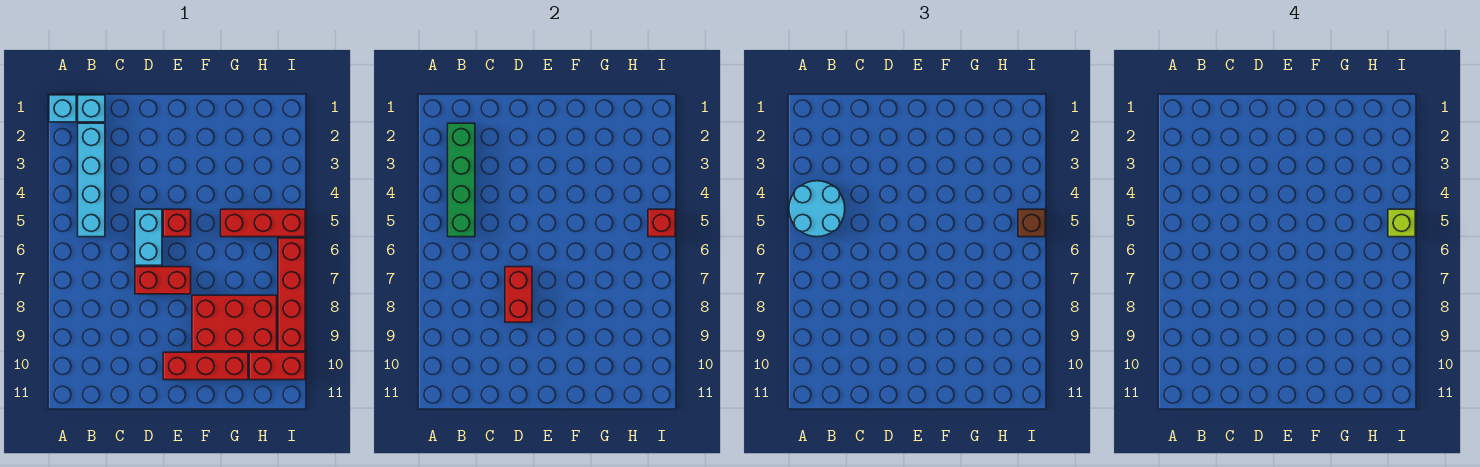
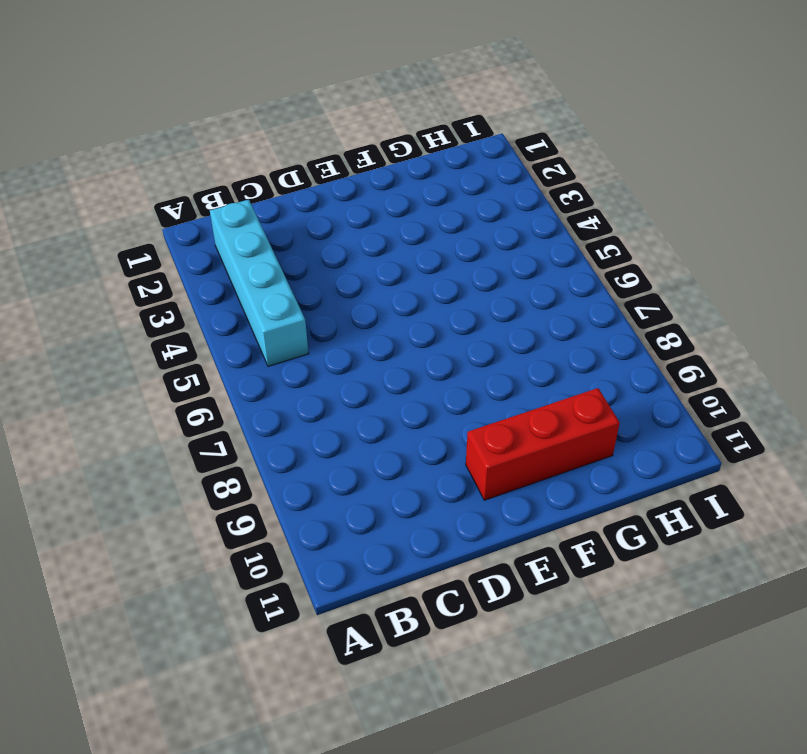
none -> cyan 1x1 brick [49,95,76,122]
none -> cyan 1x1 brick [78,95,105,122]
none -> cyan 1x2 brick [135,209,162,265]

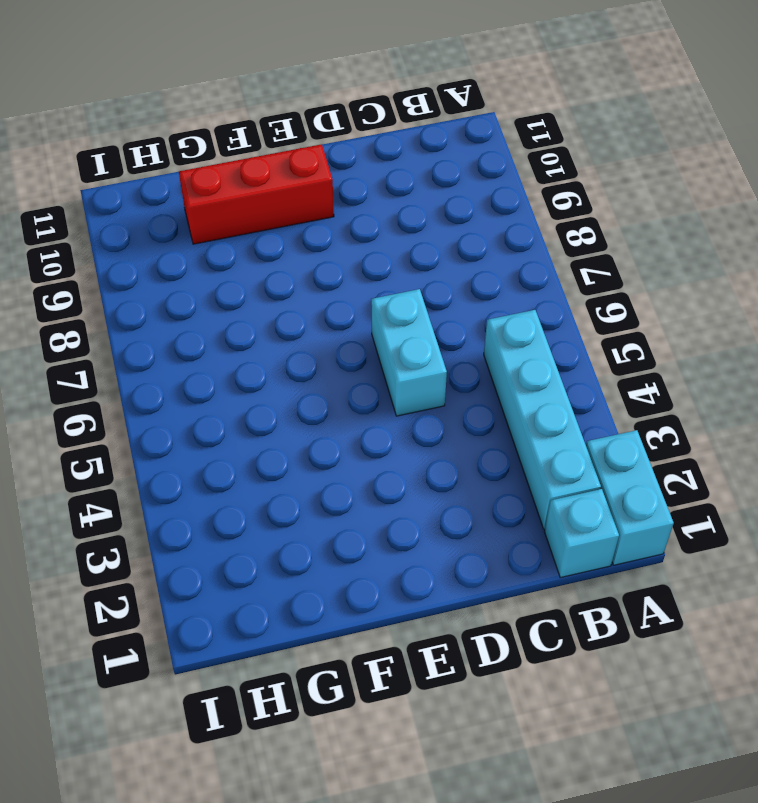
cyan 1x2 brick [586,430,674,565] -> cyan 1x1 brick [49,95,76,122]
none -> red 1x2 brick [135,267,191,294]
none -> red 1x1 brick [163,209,191,237]
none -> red 2x3 brick [192,295,277,351]

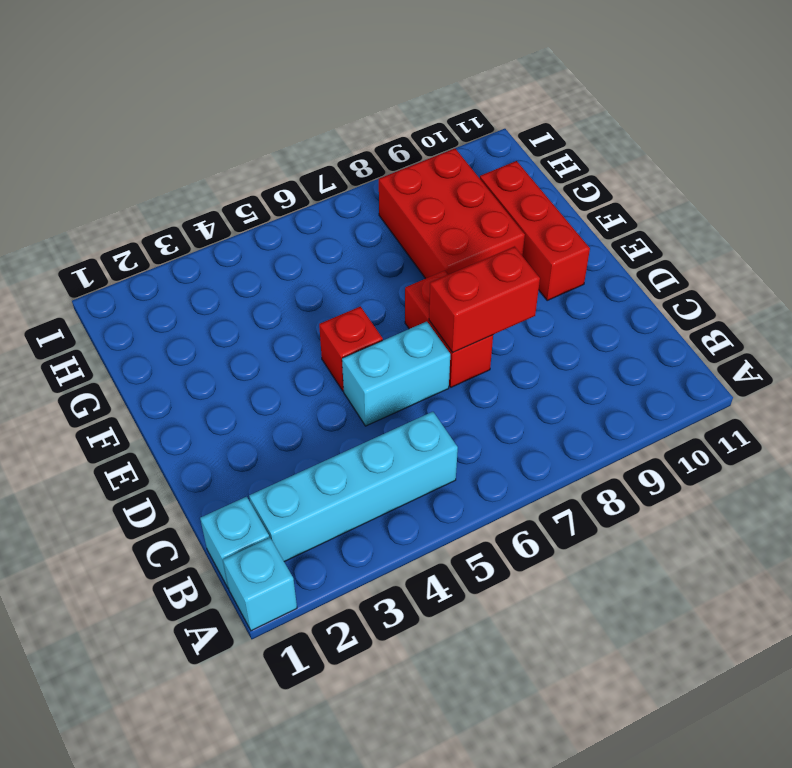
none -> red 1x3 brick [221,209,305,237]
none -> red 1x2 brick [249,352,305,380]
none -> red 1x4 brick [278,238,305,351]

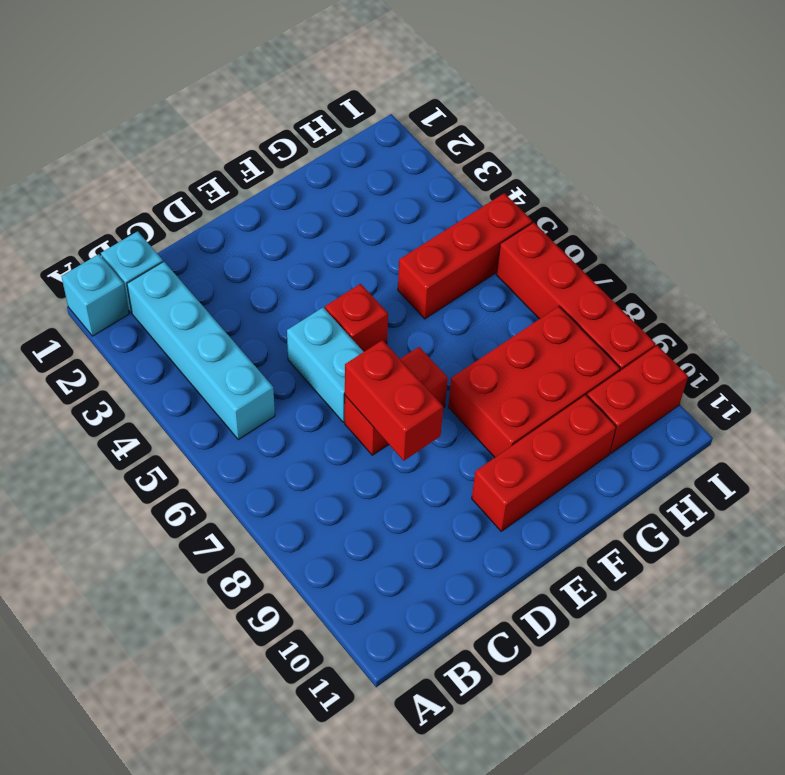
none -> green 1x4 brick [448,123,475,237]
none -> red 1x1 brick [648,209,675,237]
none -> cyan 2x2 round brick [789,181,845,237]

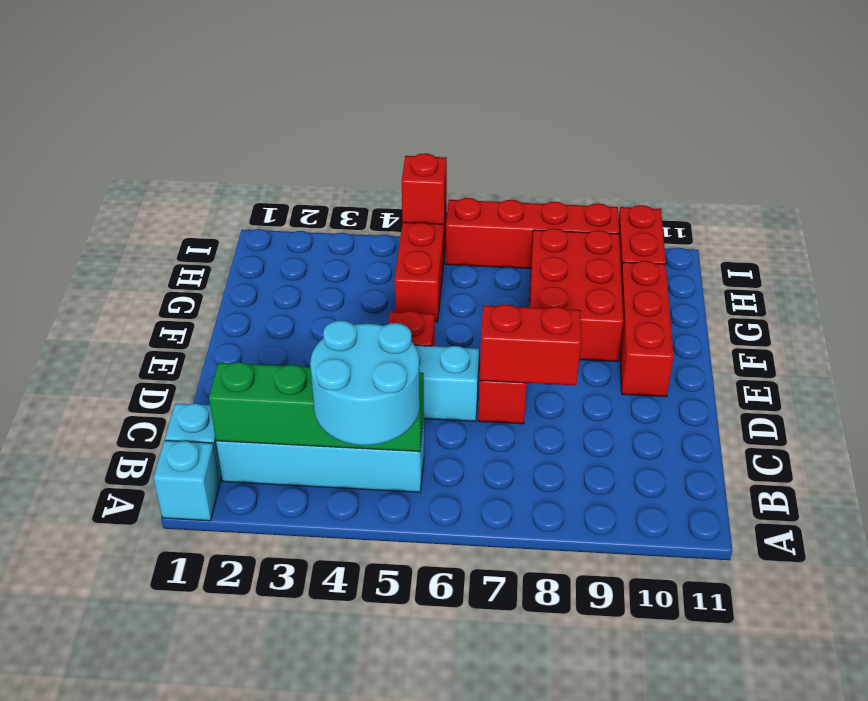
none -> brown 1x1 brick [1018,209,1045,237]
none -> lime 1x1 brick [1388,209,1415,237]

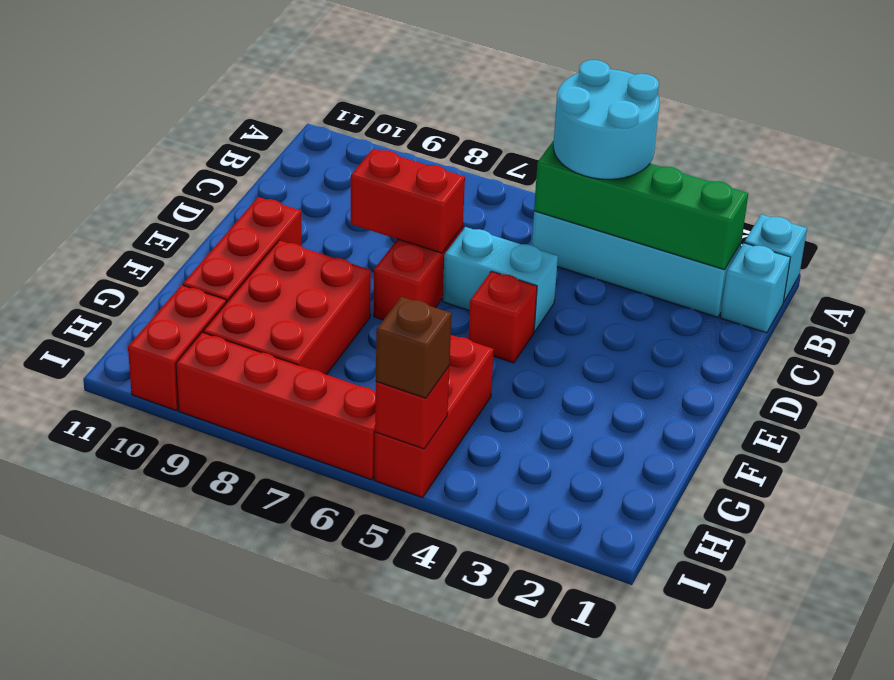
none -> lime 1x1 brick [1388,209,1415,237]

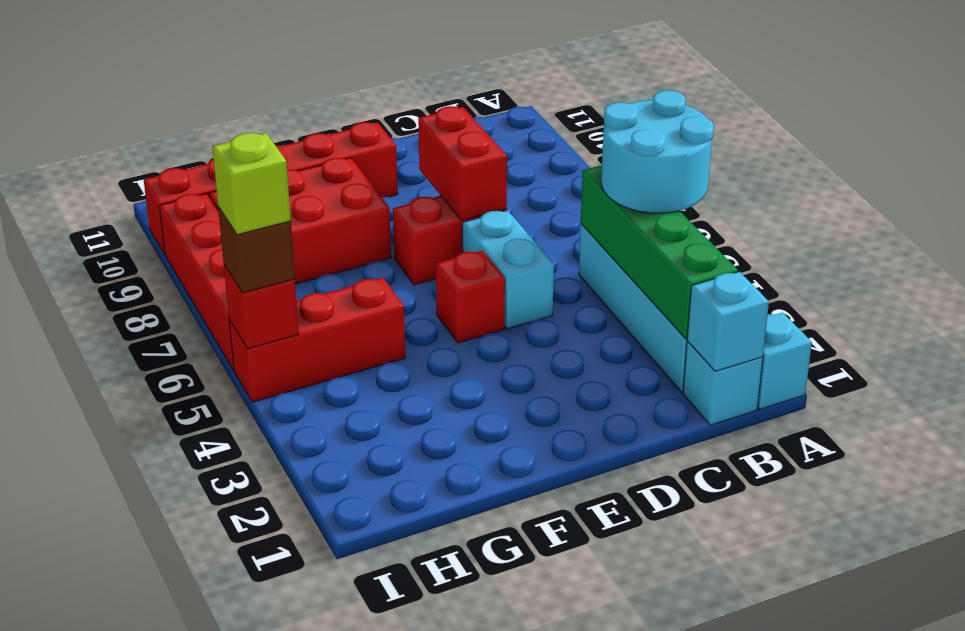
cyan 1x1 brick [687,272,769,371] -> none

